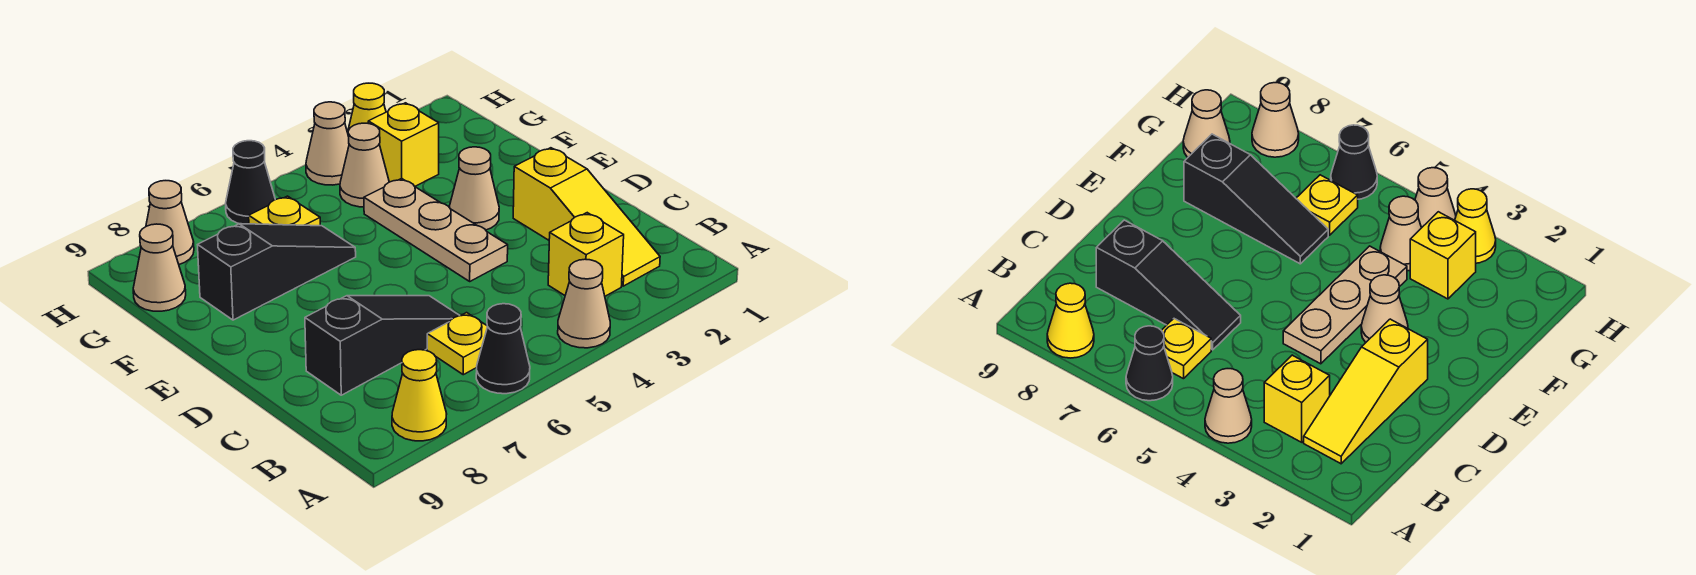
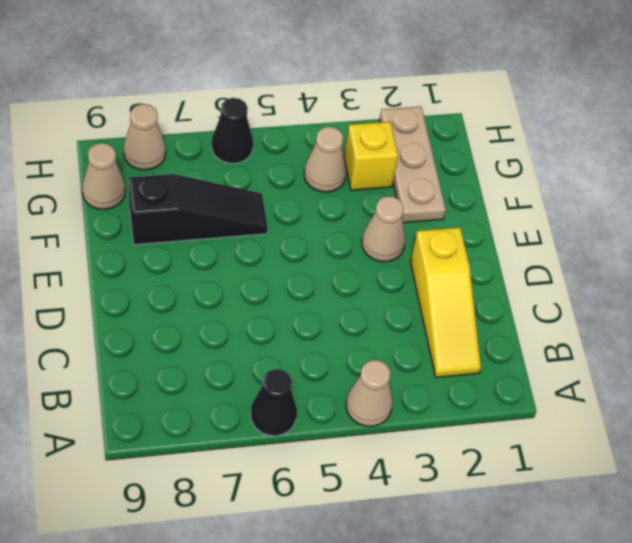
tan 1x3 plate [380,107,446,223] -> tan 1x3 plate moved to [364,178,508,281]
none -> yellow 1x1 cone [392,350,446,441]
none -> yellow 1x1 brick [548,213,624,296]
none -> yellow 1x1 plate [427,313,488,375]

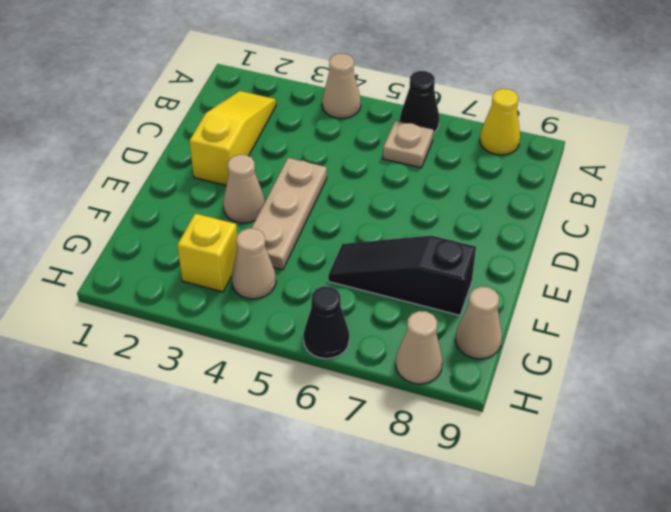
tan 1x1 plate [383,121,433,168] -> yellow 1x1 plate [427,313,488,375]
none -> yellow 1x1 brick [548,213,624,296]
none -> black 1x3 slope [305,296,460,395]
none -> yellow 1x1 plate [249,196,320,226]

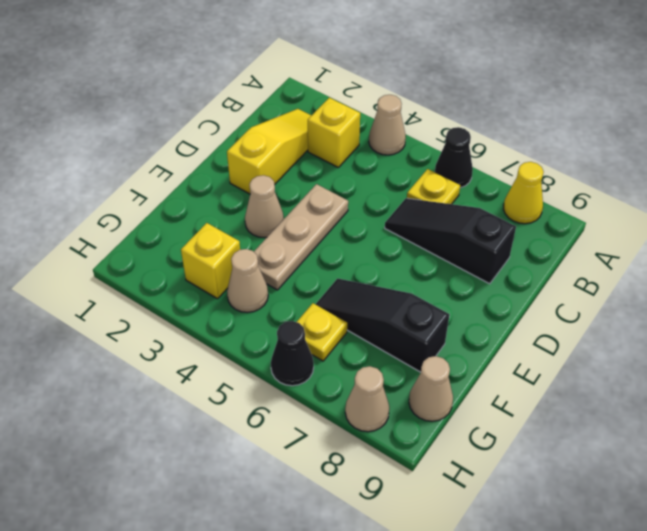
none -> yellow 1x1 cone [348,83,386,131]
none -> tan 1x1 cone [306,102,349,185]

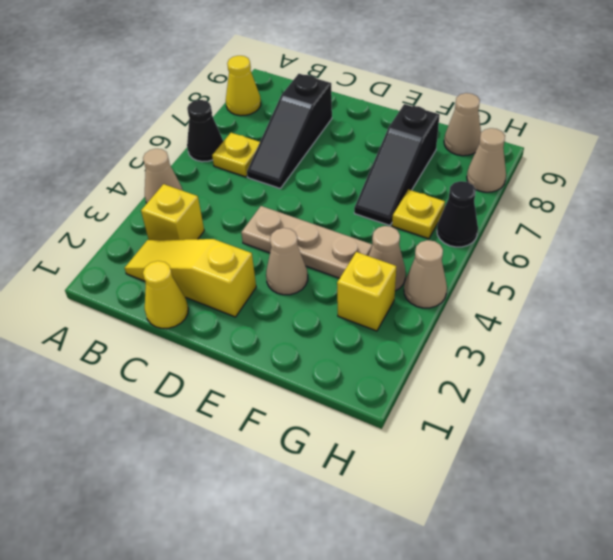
yellow 1x1 cone [143,261,188,328] -> yellow 1x1 cone moved to [348,83,386,131]

